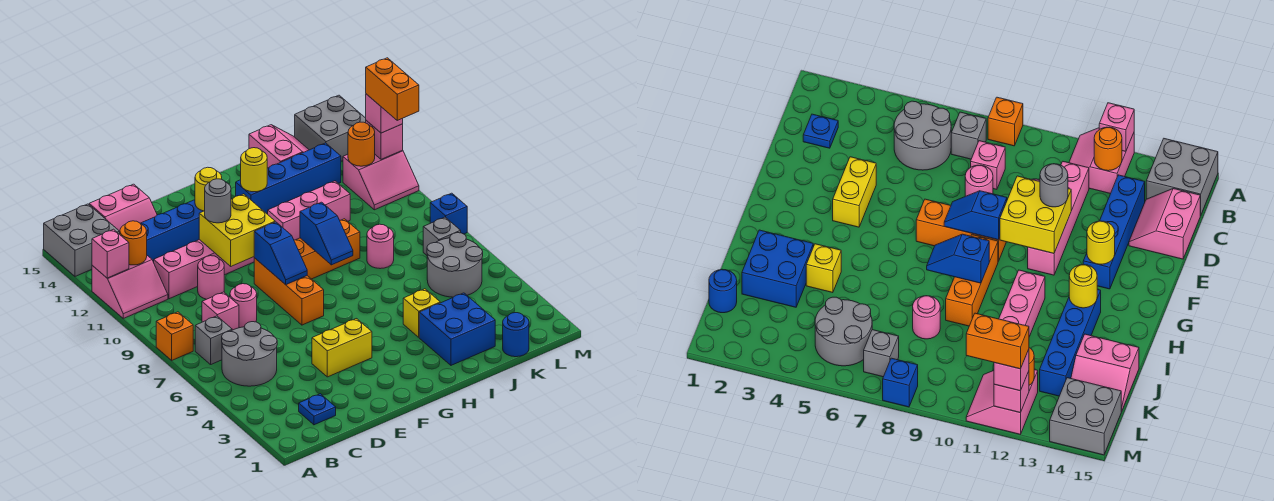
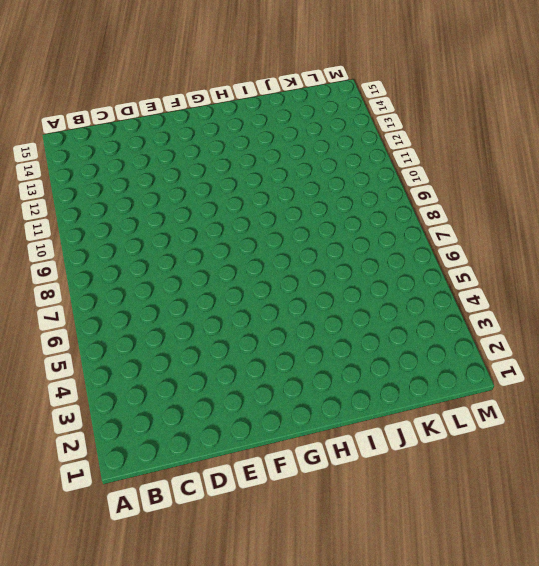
none -> orange 1x1 brick [156,312,193,360]
none -> pink 2x2 slope [92,256,168,318]
none -> grey 2x2 brick [44,204,120,276]
none -> grey 2x2 round brick [222,322,277,386]

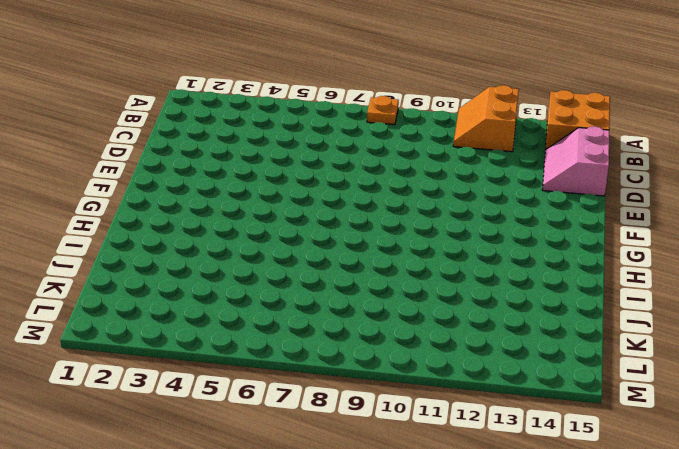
orange 1x1 plate [367,96,399,125] -> orange 1x1 brick [156,312,193,360]
orange 2x2 slope [453,85,519,152] -> pink 2x2 slope [92,256,168,318]
orange 2x2 brick [545,90,610,150] -> grey 2x2 brick [44,204,120,276]
none -> grey 2x2 round brick [222,322,277,386]
none -> grey 1x1 brick [195,316,232,364]
none -> blue 1x1 plate [299,394,336,425]
none -> pink 1x1 brick [202,292,239,330]

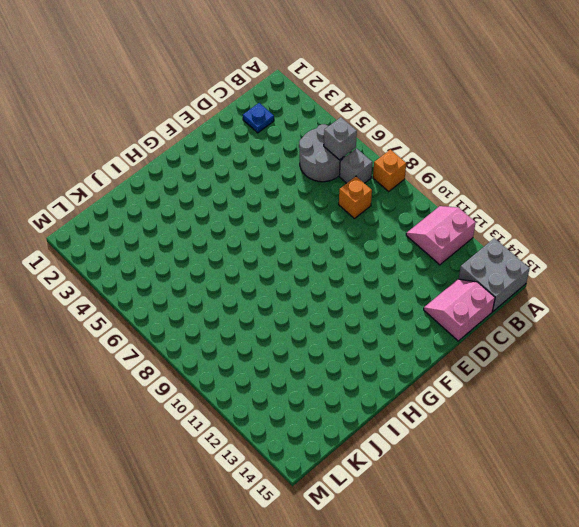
grey 1x1 brick [324,117,357,160] -> grey 1x1 brick moved to [423,217,461,255]
orange 1x1 brick [339,176,372,219] -> pink 1x1 brick [202,292,239,330]
none -> pink 1x4 brick [154,240,254,299]
none -> blue 1x4 brick [140,200,203,262]
none -> pink 1x1 round brick [230,284,257,328]
none -> pink 1x1 round brick [198,256,224,299]

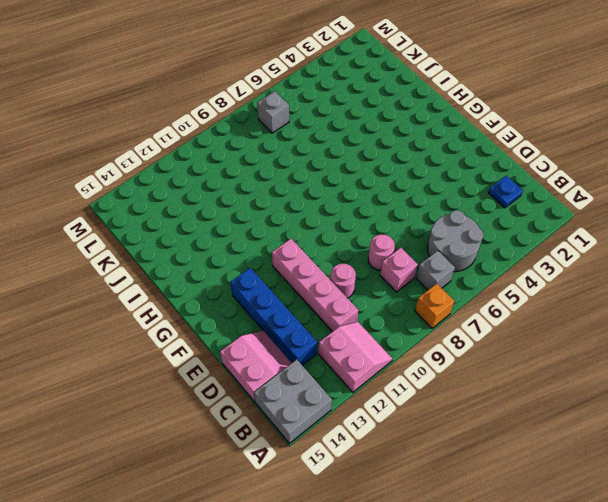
none -> yellow 1x2 brick [312,319,372,377]
none -> orange 1x3 brick [254,258,324,325]
none -> orange 1x3 brick [294,219,360,279]
none -> pink 1x3 brick [268,181,350,240]

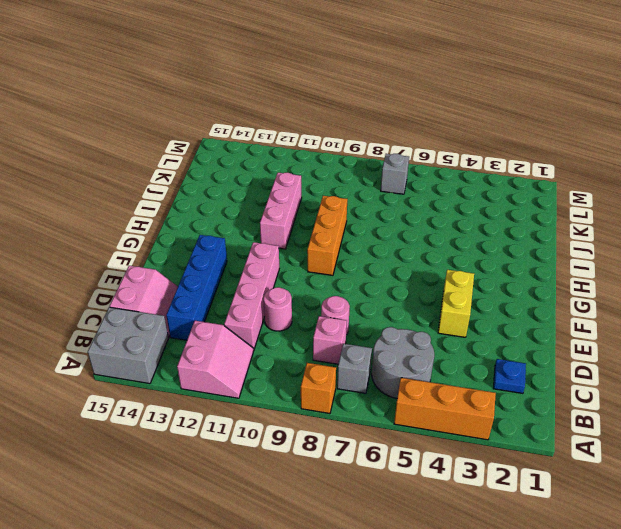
orange 1x3 brick [394,378,496,440] -> orange 1x3 brick moved to [254,258,324,325]
none -> blue 1x4 brick [236,143,341,214]
none -> blue 2x2 brick [419,293,495,365]
none -> yellow 1x1 brick [403,289,440,337]
none -> pink 1x1 round brick [367,224,394,269]

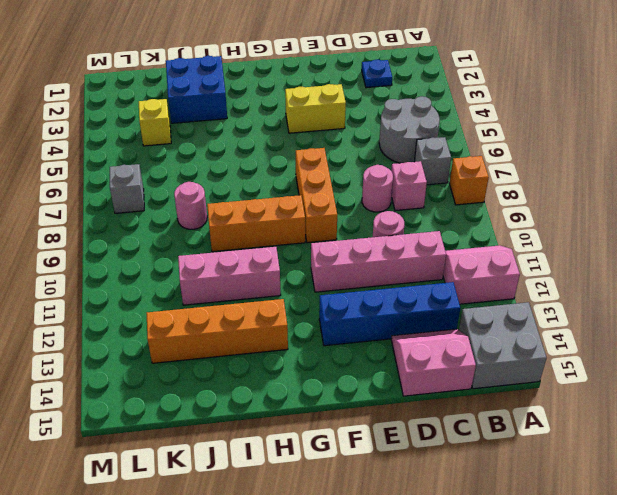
orange 1x4 brick [147,299,288,363] -> blue 1x4 brick [236,143,341,214]
yellow 1x1 brick [139,99,171,146] -> yellow 1x1 brick moved to [403,289,440,337]
none -> pink 2x2 slope [249,125,309,168]
none -> blue 1x1 round brick [503,313,529,357]
none -> grey 2x2 round brick [427,233,483,297]
none -> pink 2x2 slope [343,150,419,210]

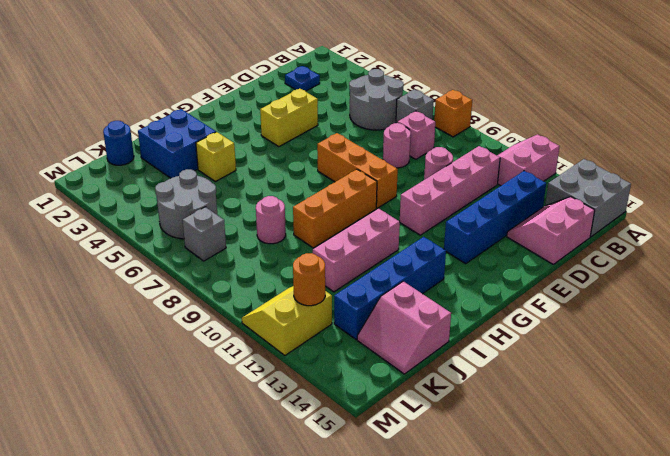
yellow 2x2 slope [242,286,332,355] -> pink 2x2 slope [343,150,419,210]
none -> grey 2x2 brick [295,95,366,161]
none -> blue 1x1 brick [430,193,467,234]
none -> pink 1x1 brick [92,229,129,278]
none -> orange 1x1 round brick [120,221,147,265]

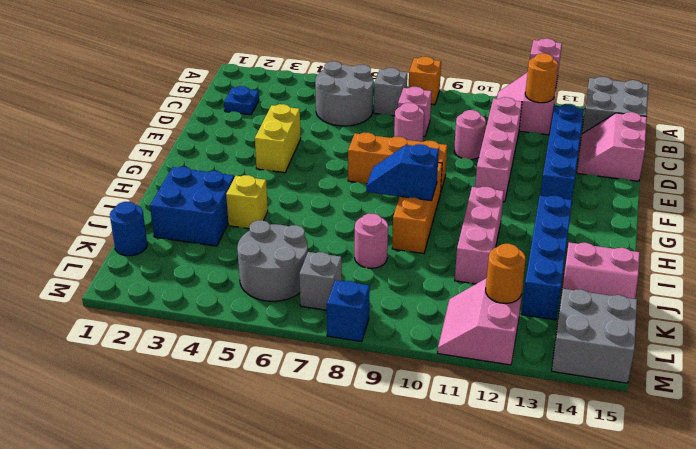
none -> yellow 2x2 brick [199,194,275,266]
none -> blue 1x2 slope [254,222,307,285]
none -> yellow 1x1 round brick [195,167,222,211]
none -> yellow 1x1 round brick [241,148,267,192]

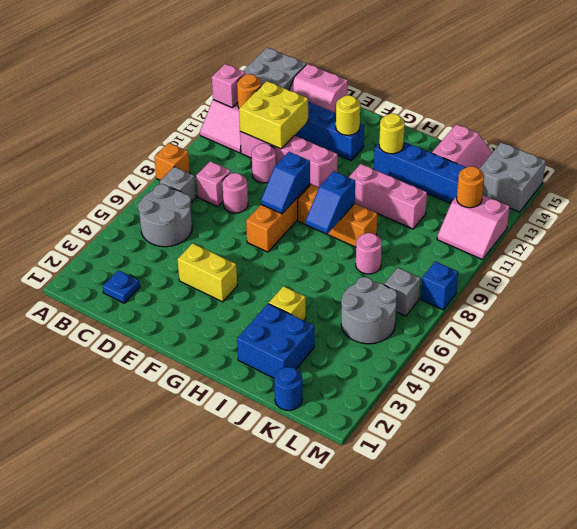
yellow 2x2 brick [239,81,308,149] -> yellow 2x2 brick moved to [199,194,275,266]
none -> pink 1x1 brick [366,121,403,159]
none -> grey 1x1 round brick [205,179,231,223]
none -> pink 1x1 brick [366,94,403,133]
none -> orange 1x2 brick [366,58,419,120]

